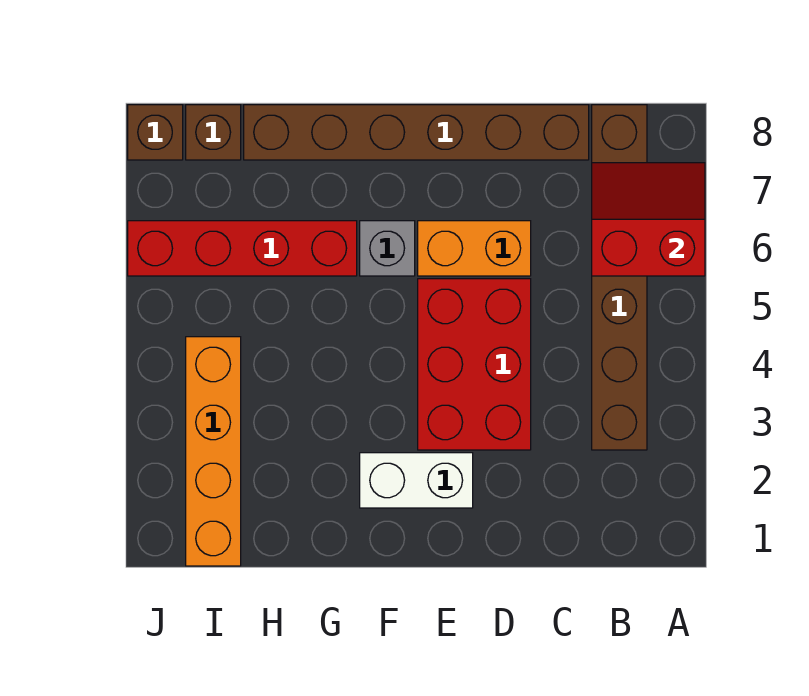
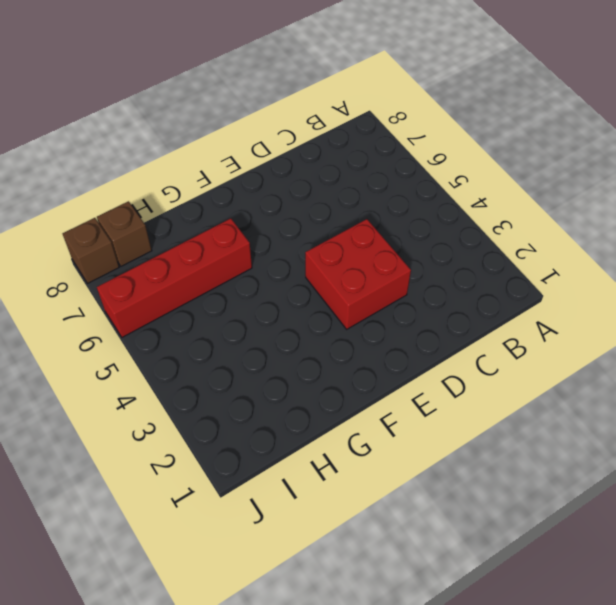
red 2x2 brick [305,219,411,329] -> red 2x3 brick [418,279,531,450]
none -> brown 1x6 brick [592,105,647,450]
none -> brown 1x6 brick [244,105,589,160]

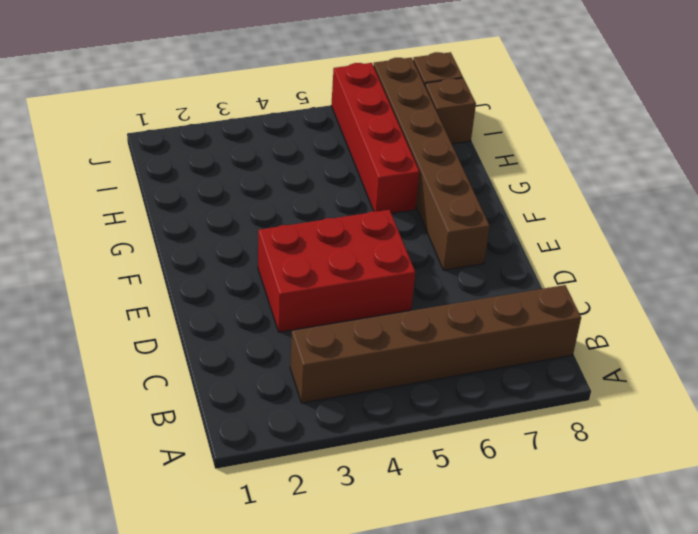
brown 1x6 brick [373,58,490,270] -> brown 1x6 brick moved to [244,105,589,160]
none -> orange 1x2 brick [418,221,531,276]
none -> white 1x2 brick [360,453,473,508]

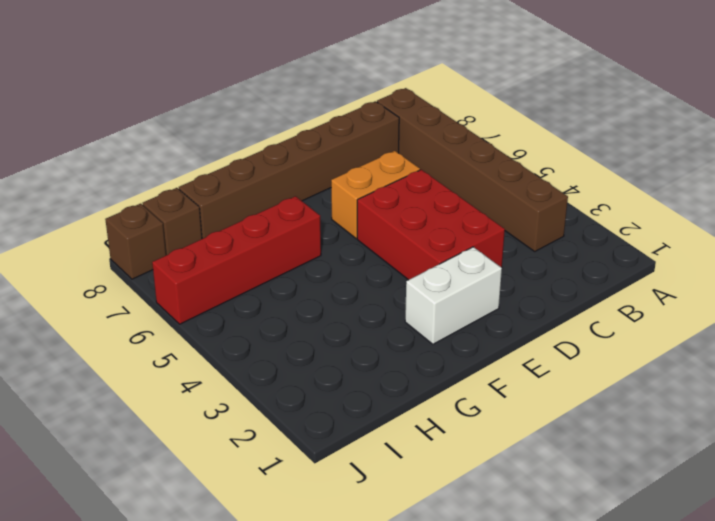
none -> grey 1x1 brick [360,221,415,276]
none -> orange 1x4 brick [186,337,241,566]

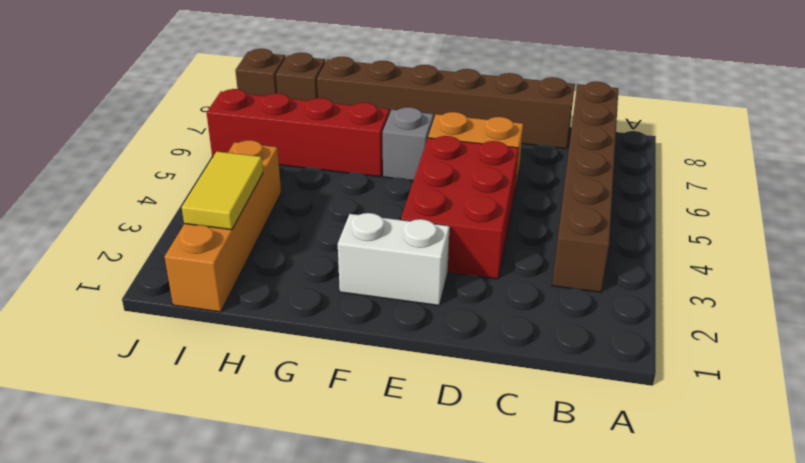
yellow 1x2 tile [182,152,263,230] -> none
none -> red 2x2 slope [592,163,705,276]

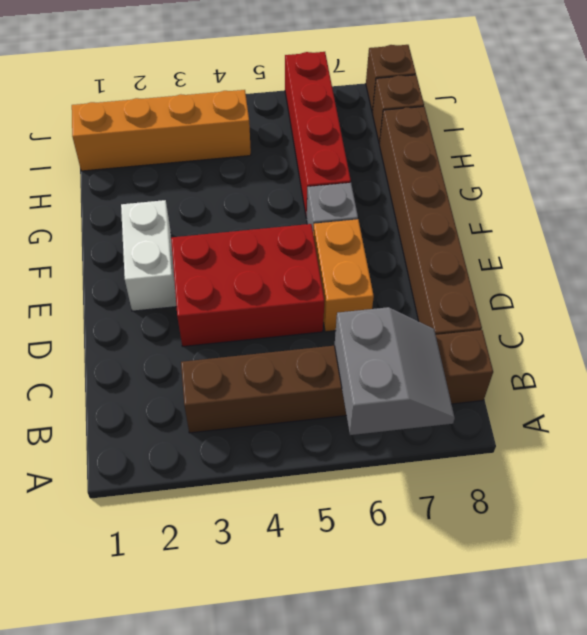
grey 2x2 slope [335,307,455,435] -> red 2x2 slope [592,163,705,276]

